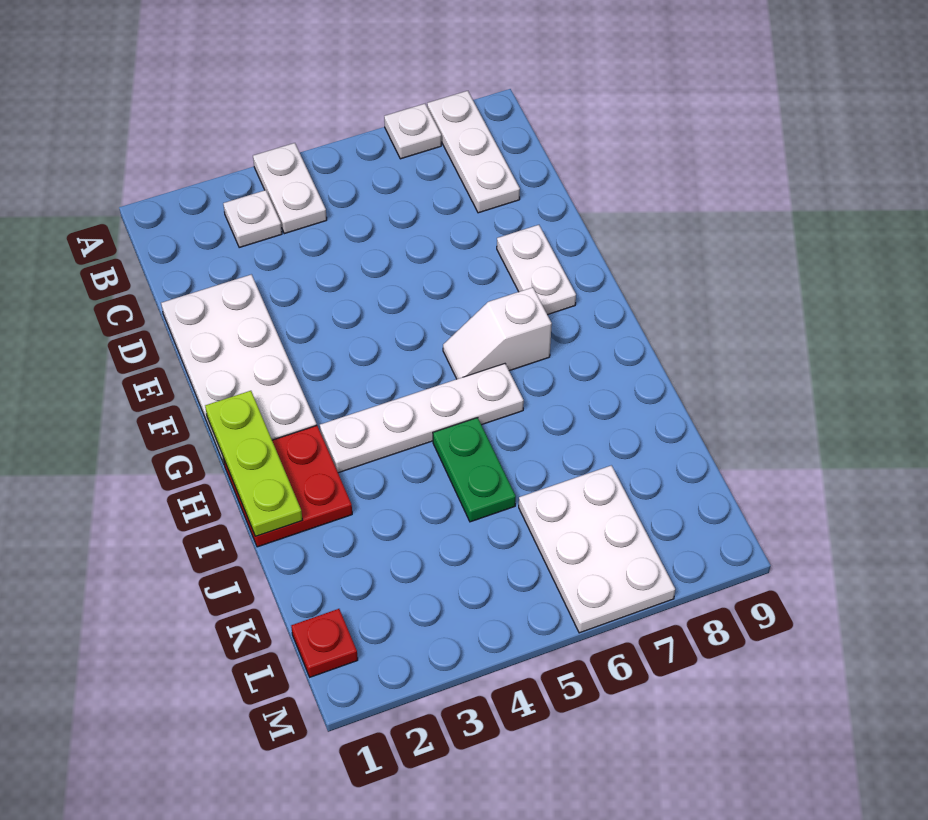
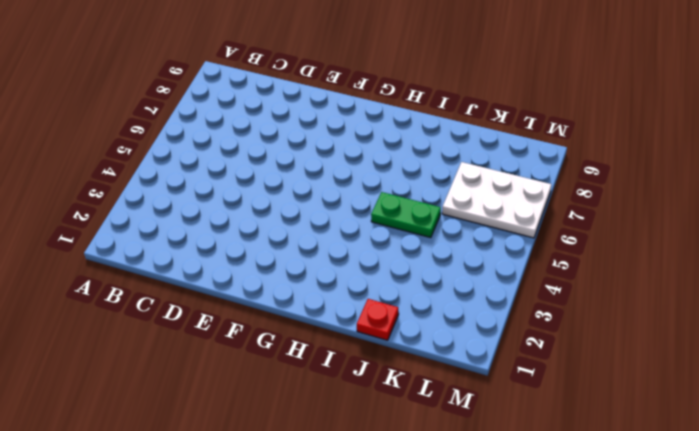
red 1x1 plate [357,299,399,340] -> red 1x1 plate moved to [291,609,358,677]
none -> white 1x2 plate [253,143,327,234]
none -> white 1x1 plate [384,104,441,159]
none -> white 1x3 plate [427,91,520,213]

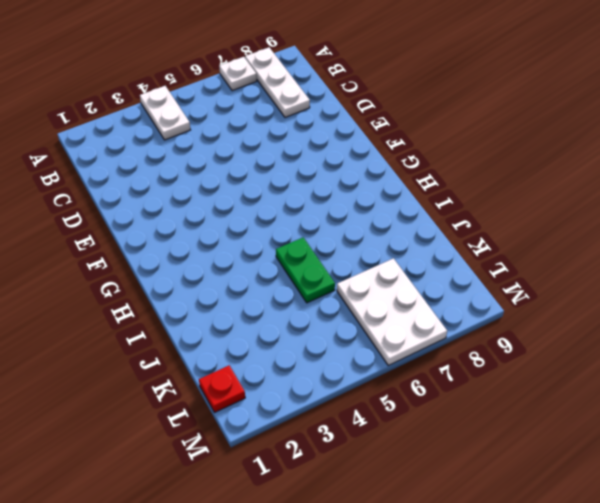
none -> white 1x1 plate [223,190,282,248]
none -> white 2x4 plate [161,274,317,463]
none -> white 1x2 plate [497,225,576,315]

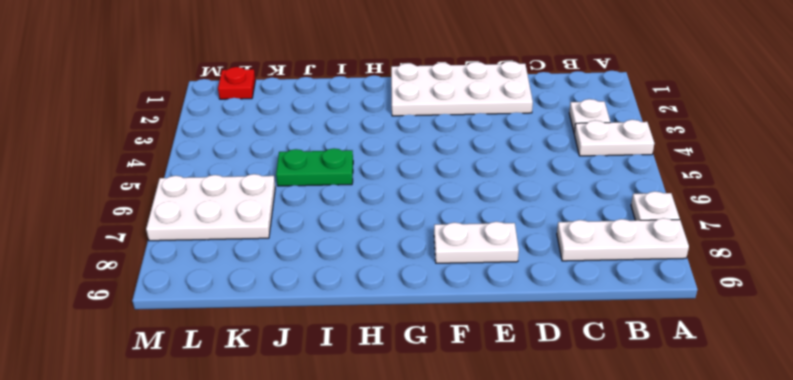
none -> white 1x2 slope [443,287,552,379]
none -> red 2x2 plate [223,426,352,547]
none -> white 1x4 plate [320,364,524,473]

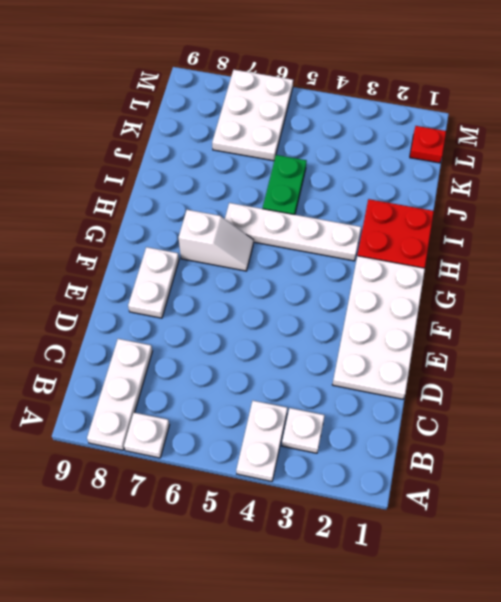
none -> lime 1x3 plate [205,391,303,536]

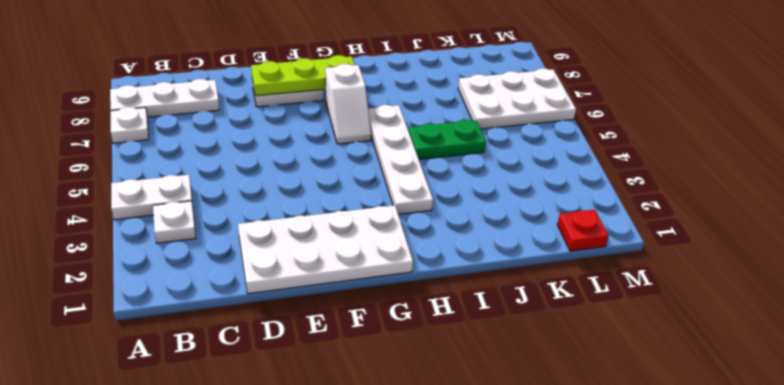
lime 1x3 plate [251,55,354,96] -> lime 1x3 plate moved to [205,391,303,536]
none -> red 2x2 plate [223,426,352,547]

